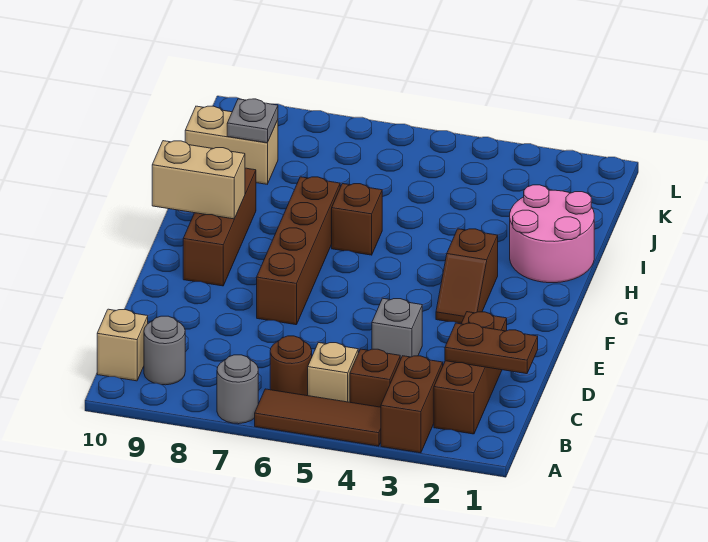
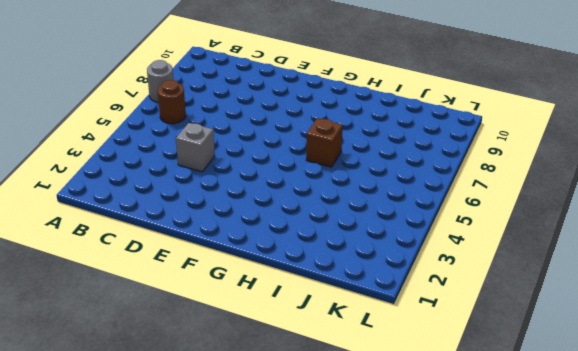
none -> brown 1x2 brick [381,356,443,453]
none -> brown 1x3 tile [255,389,381,446]
none -> brown 1x3 brick [434,312,507,434]

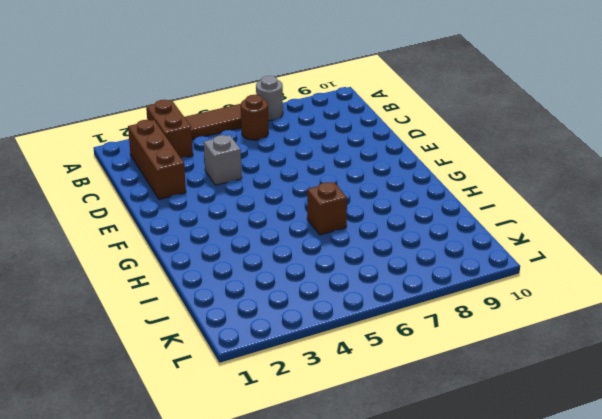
none -> brown 1x1 brick [350,349,400,407]
none -> tan 1x1 brick [308,343,358,402]
none -> grey 1x1 round brick [144,316,185,385]

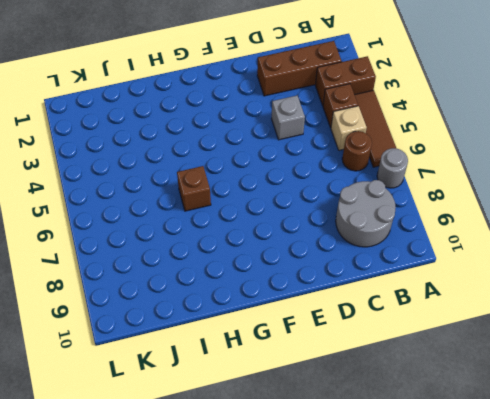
grey 2x2 round brick [336,180,396,247] -> grey 1x1 round brick [144,316,185,385]
none -> tan 1x1 brick [97,309,148,381]
none -> brown 1x4 brick [257,177,340,325]
none -> brown 1x2 slope [436,229,498,323]

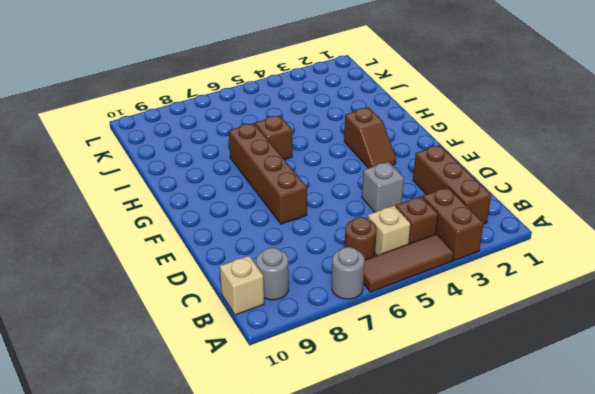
none -> brown 1x3 brick [183,168,256,286]
none -> pink 2x2 round brick [510,185,594,283]
none -> tan 1x2 brick [185,106,278,184]

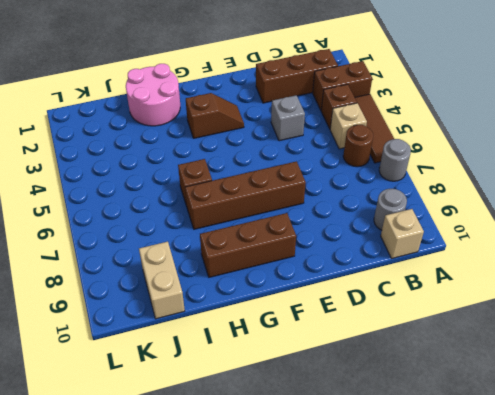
none -> brown 1x2 plate [445,323,538,374]
none -> tan 1x2 brick [152,141,245,219]
none -> grey 1x1 plate [227,99,278,143]

